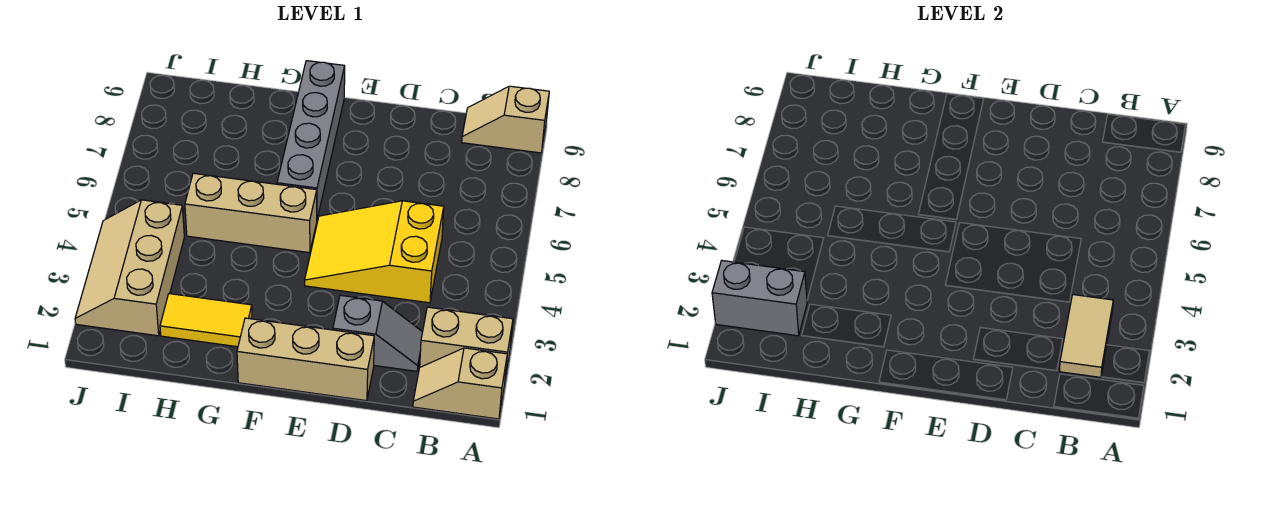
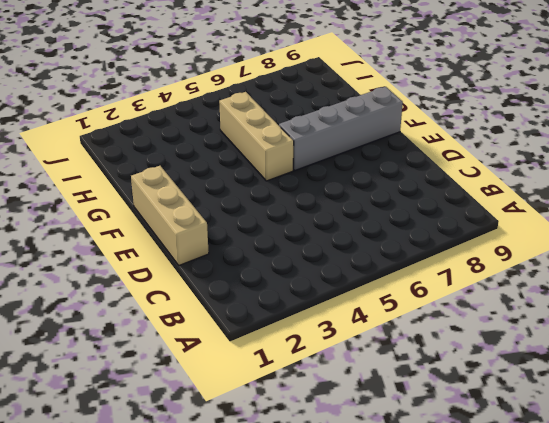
none -> tan 1x2 slope [413,348,507,419]
none -> tan 1x2 brick [420,307,513,379]
none -> tan 1x2 slope [462,86,549,153]

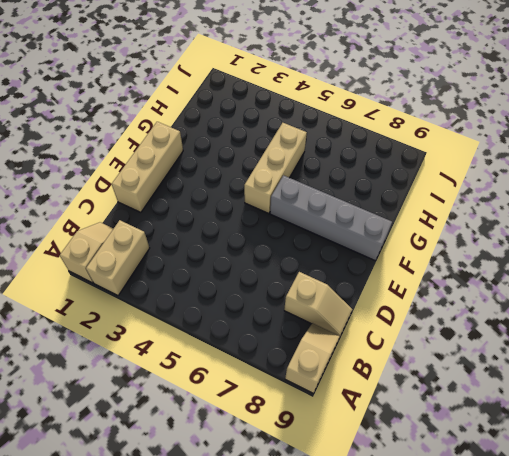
tan 1x2 slope [284,272,352,336] -> none
none -> grey 1x2 slope [333,295,422,371]
none -> yellow 2x3 slope [305,201,444,303]
none -> yellow 1x2 tile [160,294,252,347]

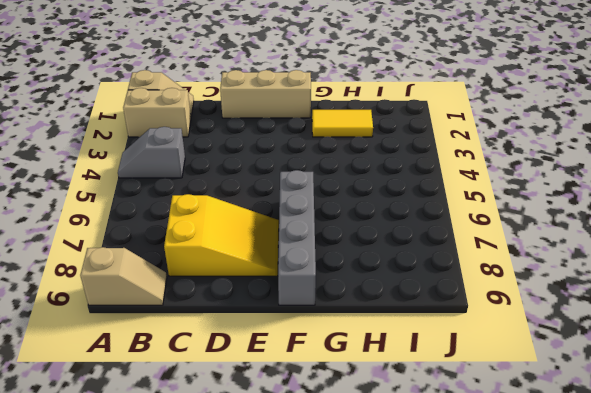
grey 1x2 slope [118,127,185,178] -> grey 1x2 slope moved to [333,295,422,371]
yellow 2x3 slope [164,194,279,276] -> yellow 2x3 slope moved to [305,201,444,303]
none -> tan 1x3 brick [185,173,317,253]
none -> tan 2x3 slope [75,200,184,336]
none -> tan 1x2 tile [1060,295,1113,377]

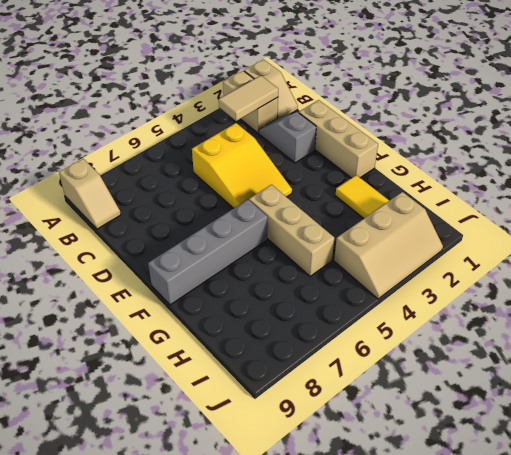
none -> grey 1x2 brick [712,261,807,336]

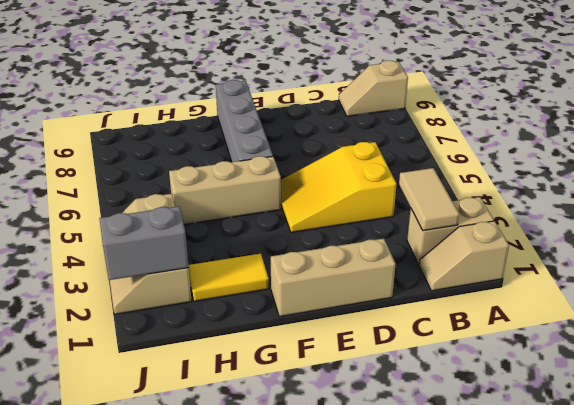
none -> grey 1x2 slope [333,295,422,371]

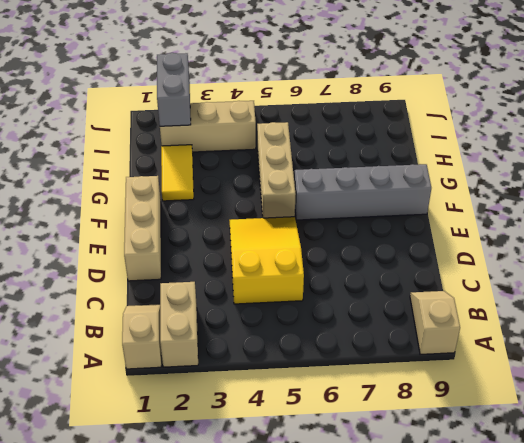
none -> grey 1x2 slope [333,295,422,371]
none -> tan 1x2 tile [1060,295,1113,377]

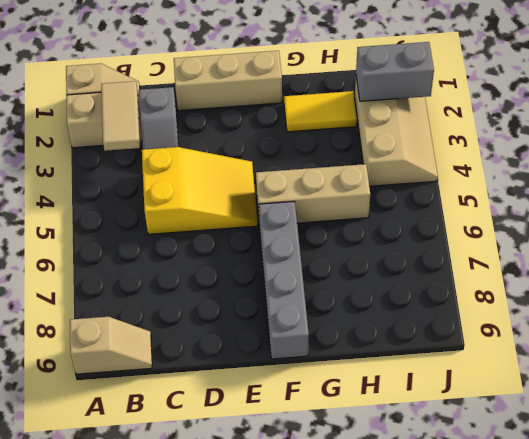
grey 1x2 slope [139,87,178,150] -> grey 1x2 slope turned to [333,295,422,371]

